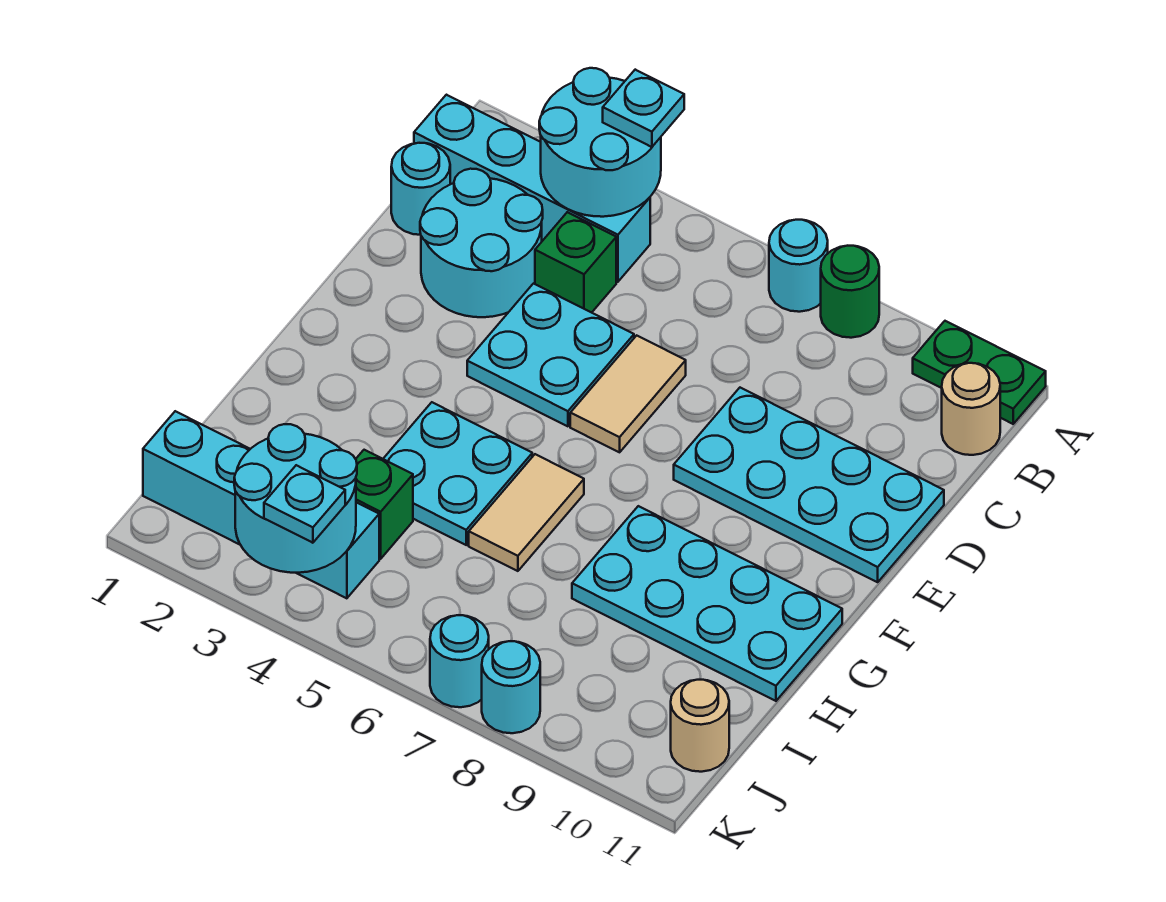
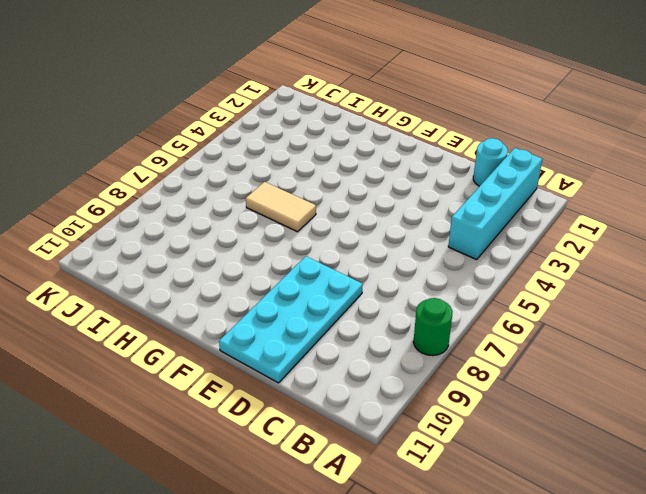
none -> cyan 1x1 round brick [769,220,828,312]
none -> green 1x2 plate [913,321,1046,424]
none -> tan 1x1 round brick [942,363,1000,455]

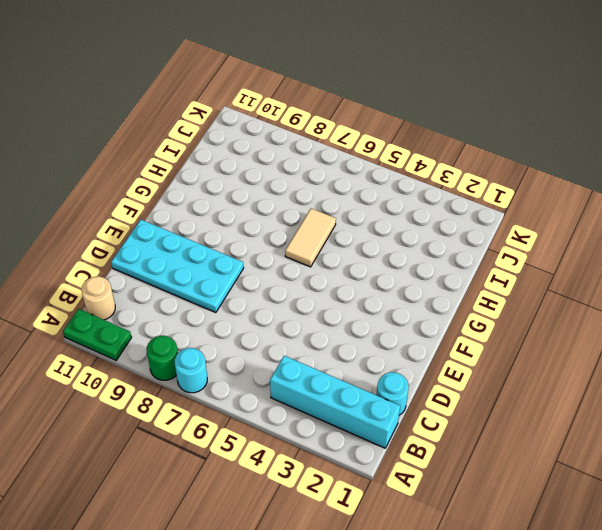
none -> cyan 2x2 round brick [420,169,543,317]
none -> green 1x1 brick [535,212,616,313]
none -> cyan 2x2 plate [467,284,634,426]

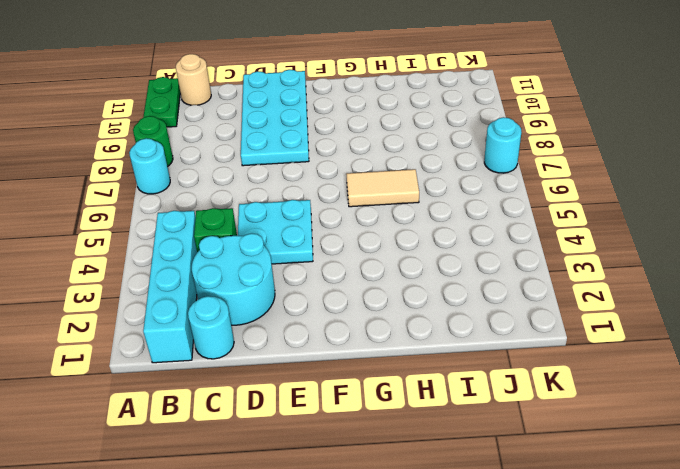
none -> tan 1x2 tile [570,336,686,452]
none -> cyan 2x2 plate [383,402,532,545]
none -> cyan 2x4 plate [572,506,842,701]

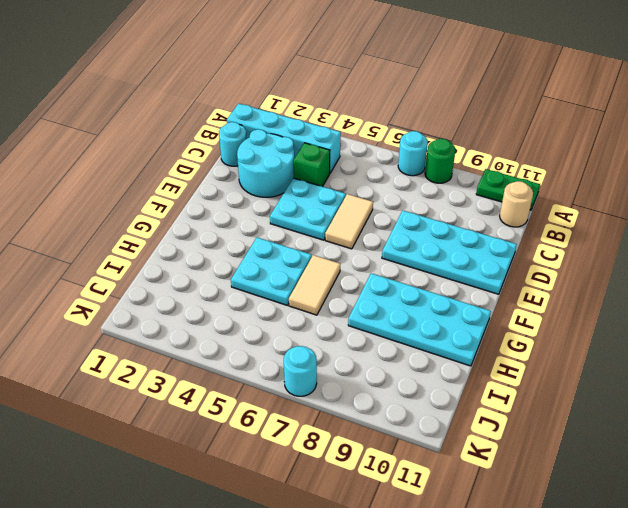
none -> green 1x1 brick [356,450,413,559]
none -> cyan 1x4 brick [143,411,379,598]
none -> tan 1x1 round brick [671,680,729,772]

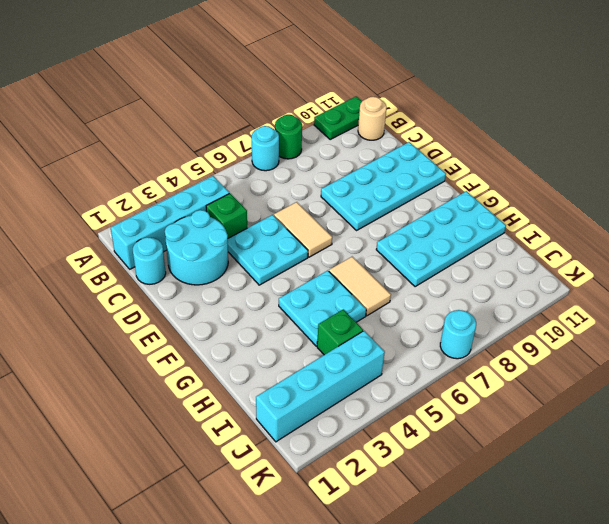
none -> tan 1x1 round brick [671,680,729,772]
none -> cyan 1x1 round brick [482,641,540,733]
none -> cyan 2x2 round brick [539,68,661,217]

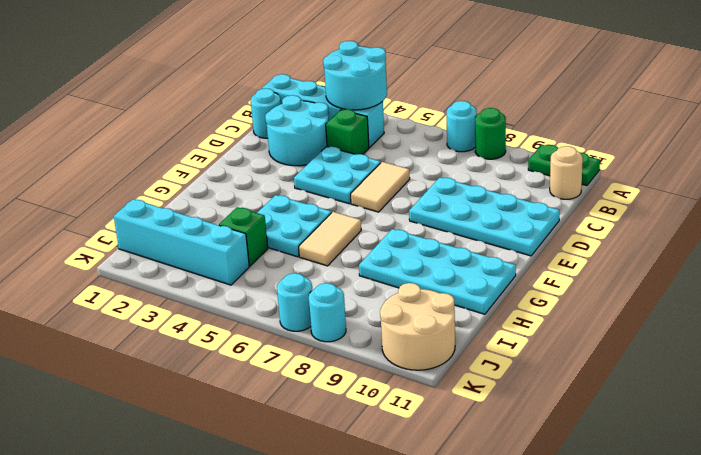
tan 2x2 round brick [380,283,455,370] -> tan 1x1 round brick [671,680,729,772]
none -> cyan 2x2 round brick [234,424,357,573]
none -> cyan 1x1 plate [603,70,684,147]
none -> cyan 1x1 plate [264,465,345,543]

